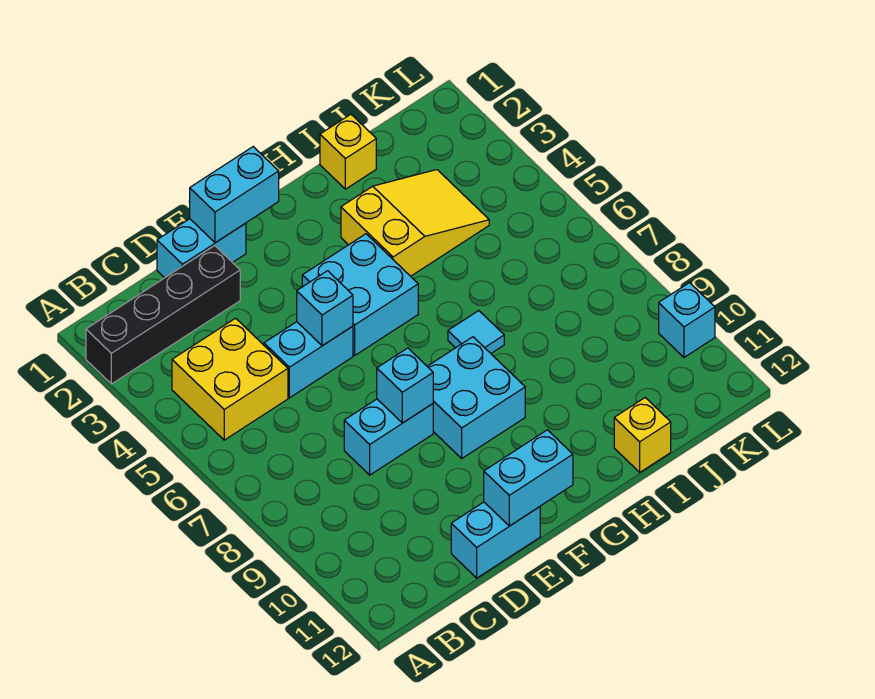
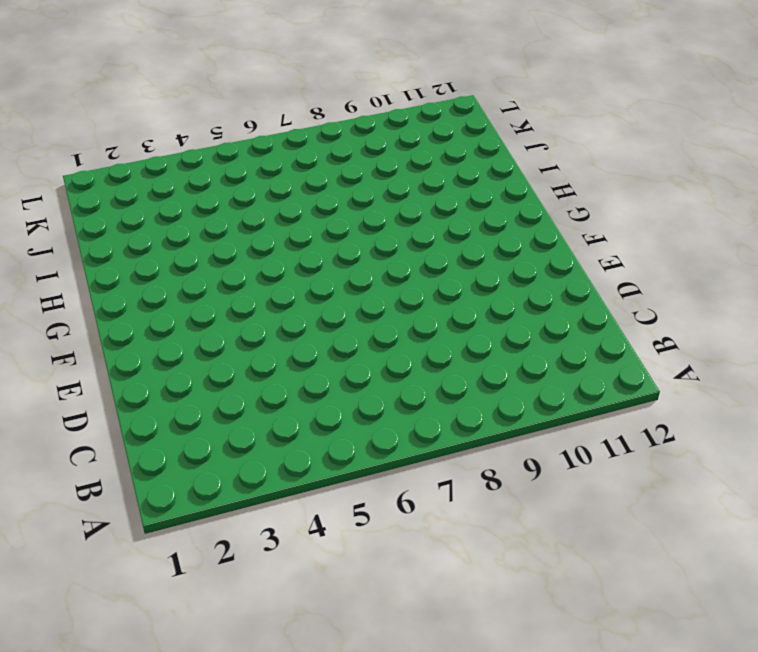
none -> black 1x4 brick [86,246,240,384]
none -> yellow 2x2 brick [172,318,288,440]
none -> cyan 1x2 brick [157,219,246,278]

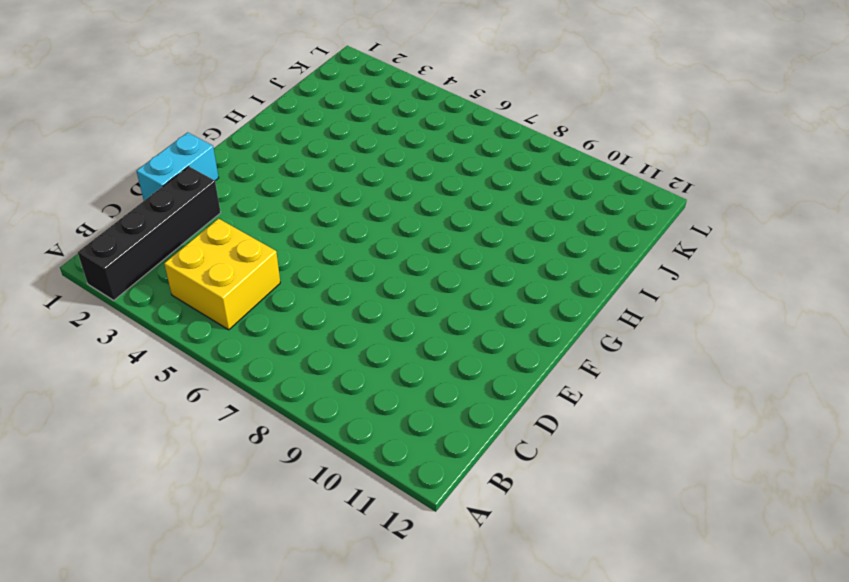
none -> cyan 1x2 brick [264,322,353,398]
none -> cyan 1x2 brick [344,399,433,475]
none -> cyan 1x2 brick [451,502,540,578]

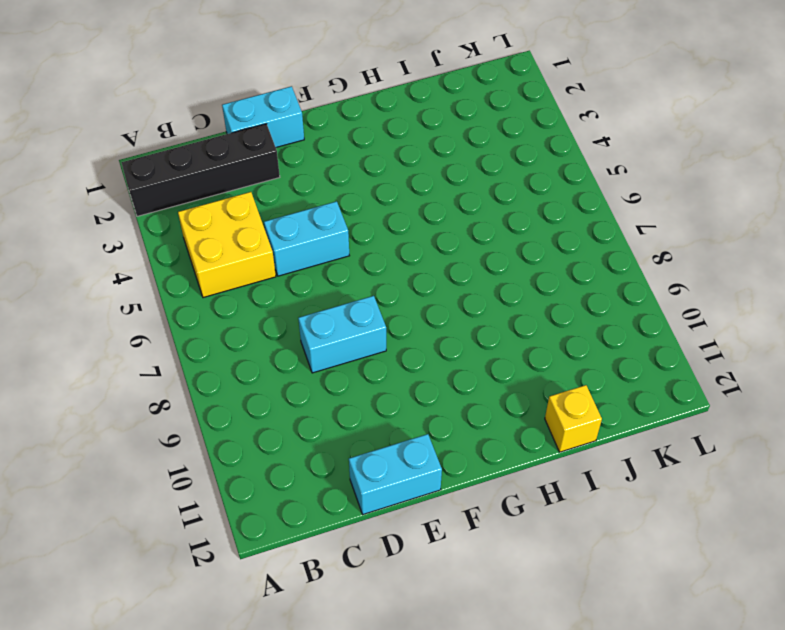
none -> cyan 2x2 brick [302,234,418,355]
none -> cyan 2x2 brick [427,337,525,458]
none -> yellow 2x3 slope [341,170,489,276]

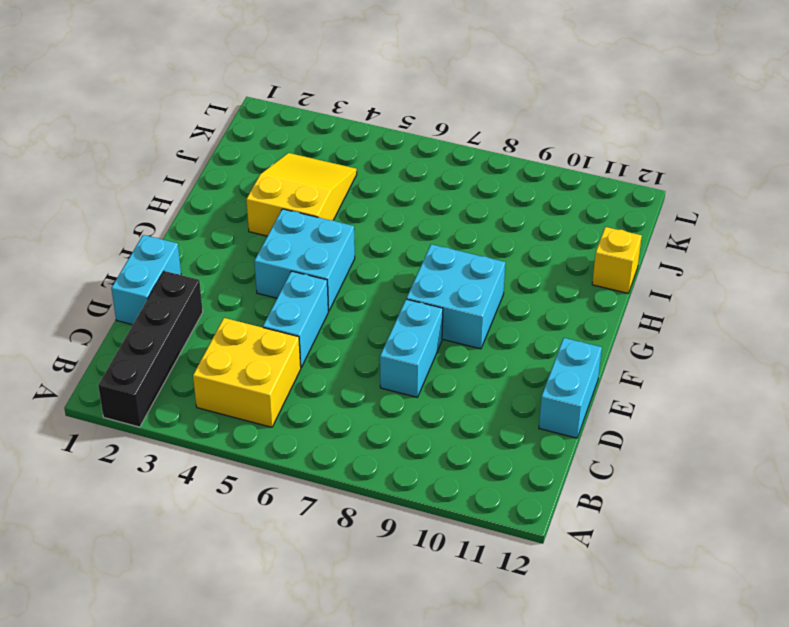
none -> cyan 1x1 tile [448,311,504,353]
none -> yellow 1x1 brick [320,114,376,189]
none -> cyan 1x1 brick [659,283,715,357]

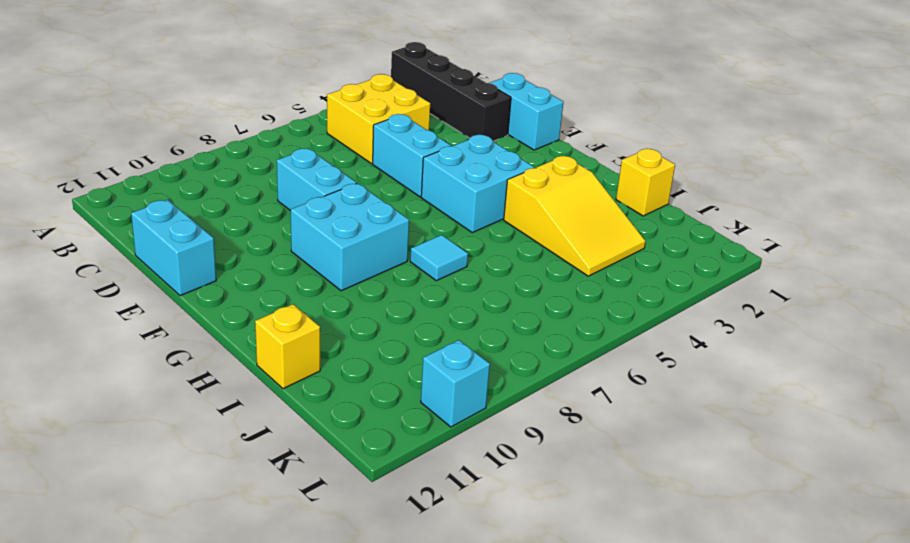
none -> cyan 1x2 brick [190,147,279,243]
none -> cyan 1x1 brick [297,271,353,346]
none -> cyan 1x1 brick [377,348,433,423]

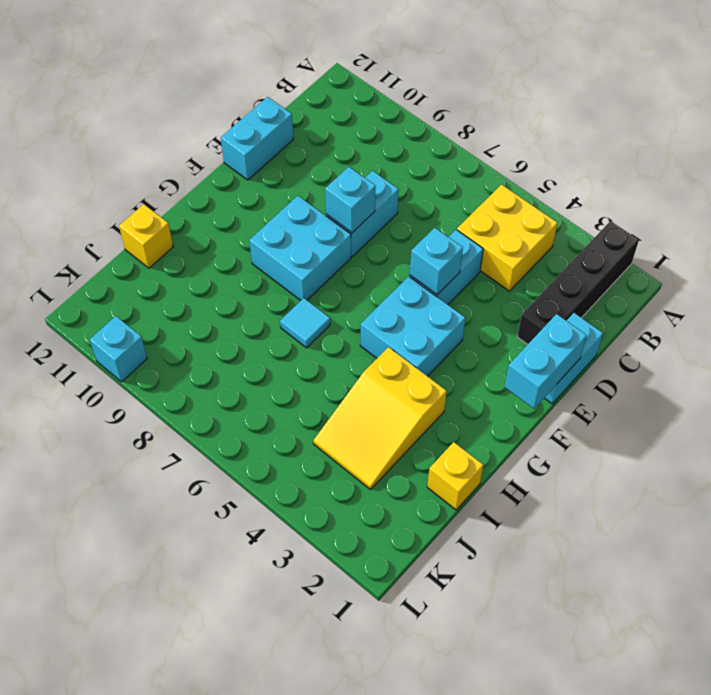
none -> cyan 1x2 brick [484,430,573,526]

